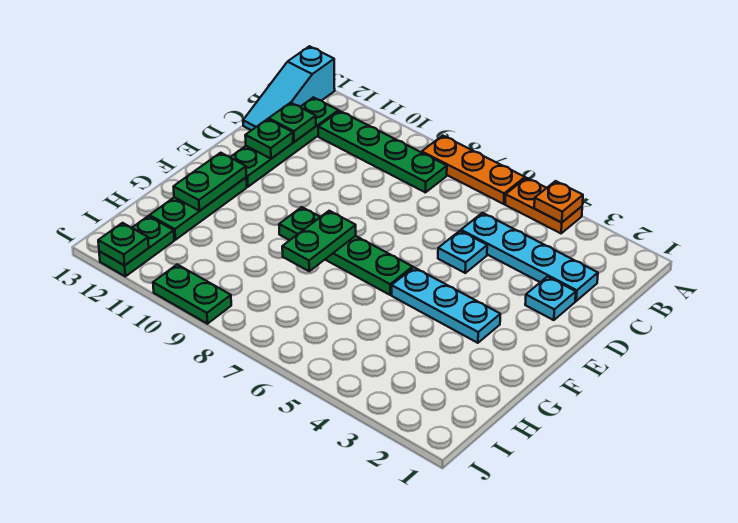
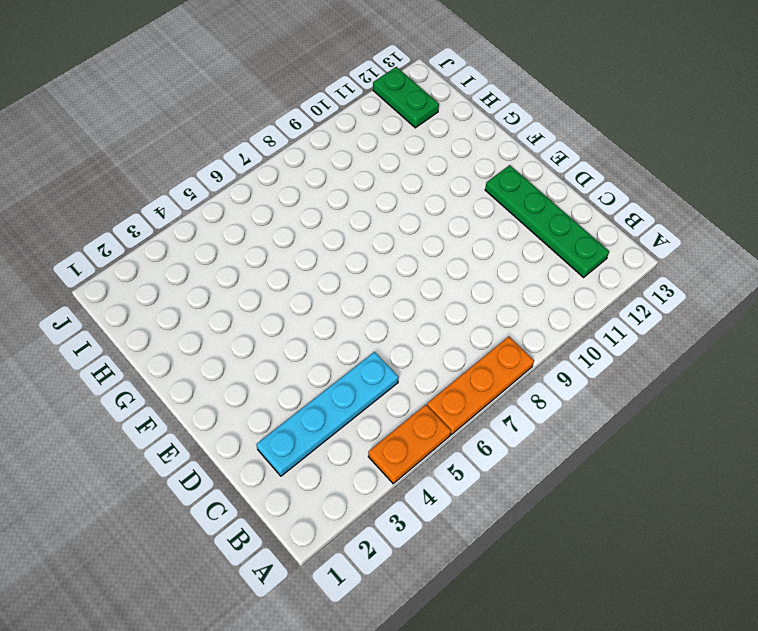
none -> cyan 1x3 slope [243,46,335,130]
none -> green 1x4 plate [318,111,447,193]
none -> cyan 1x1 plate [525,277,576,320]

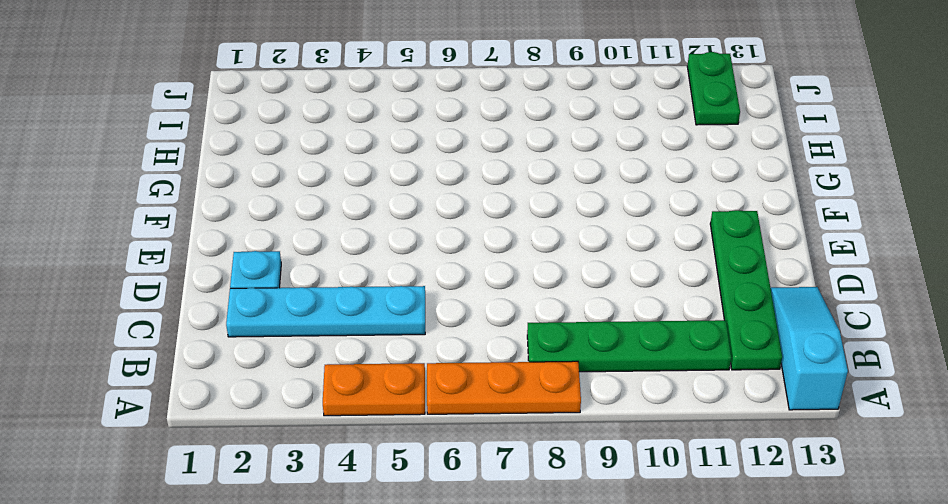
none -> cyan 1x1 plate [438,231,487,273]
none -> cyan 1x3 plate [392,268,500,343]
none -> green 1x4 plate [279,207,413,295]

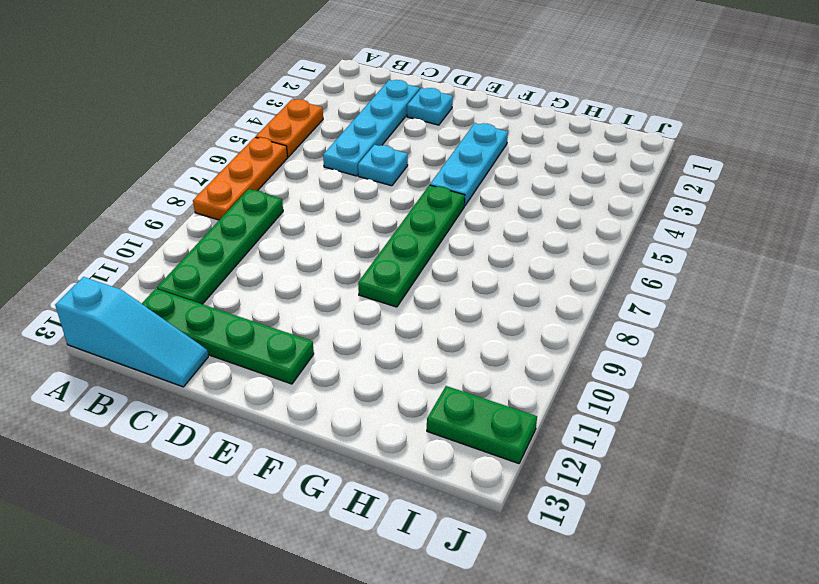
none -> green 1x3 plate [150,177,247,240]
none -> green 1x2 plate [153,264,231,324]
none -> orange 1x1 plate [534,181,583,223]

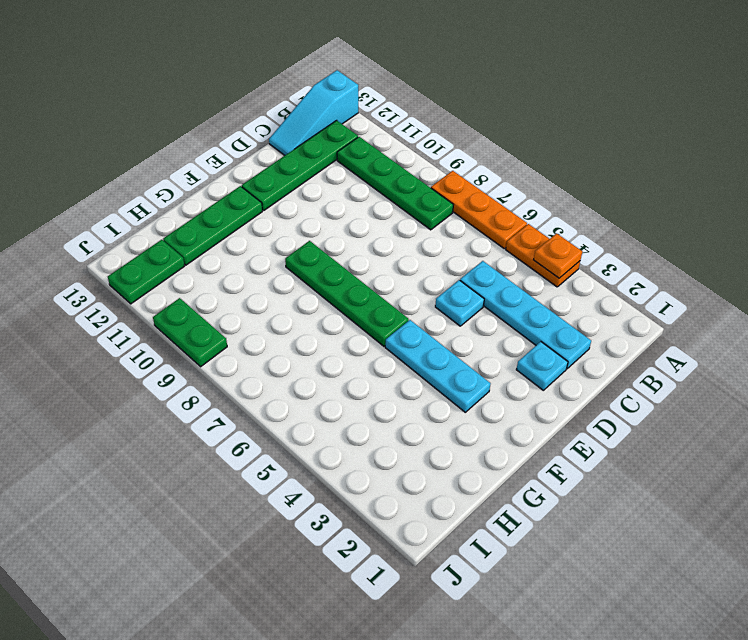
none -> green 1x1 plate [269,103,316,142]
none -> green 1x1 plate [245,119,293,159]
none -> green 1x2 plate [282,211,356,271]

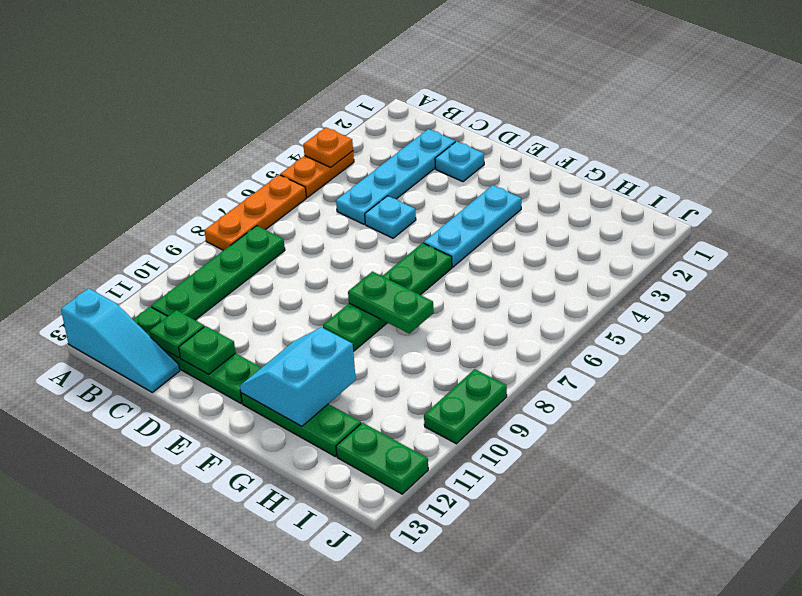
cyan 2x2 slope [240,327,356,426] -> green 1x2 plate [174,153,246,211]
none -> green 1x1 plate [98,223,149,265]

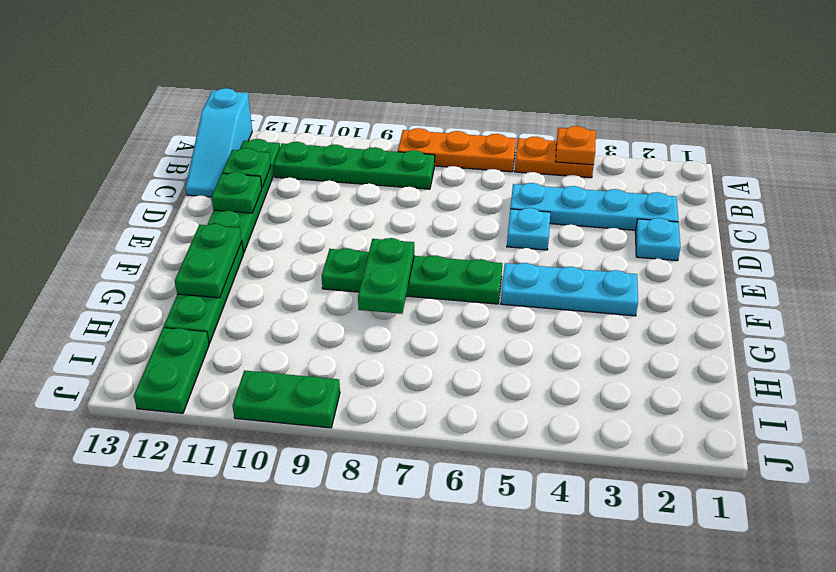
none -> green 1x1 plate [98,223,149,265]

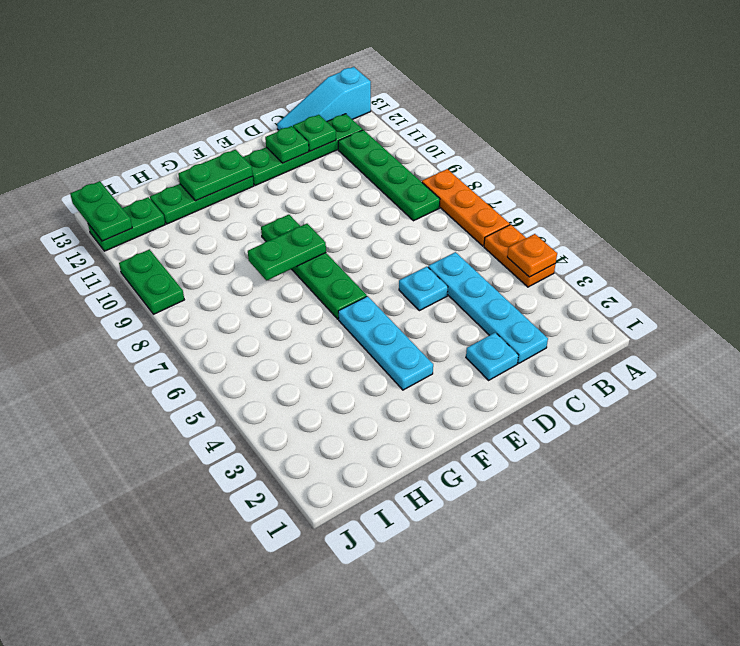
green 1x2 plate [70,181,132,241] -> green 1x1 plate [98,223,149,265]

